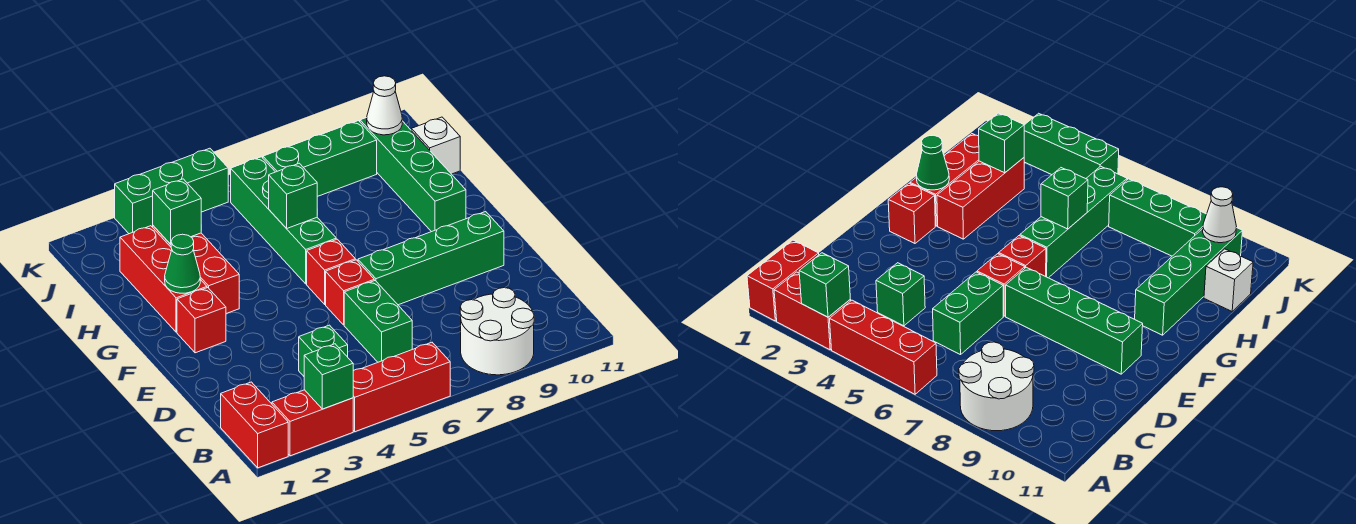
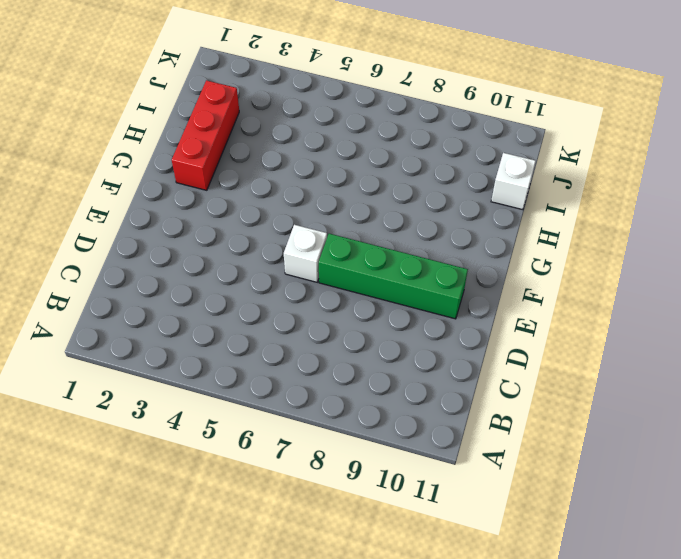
white 1x1 brick [284,225,327,282] -> red 1x1 brick [326,260,374,325]
none -> red 1x2 brick [221,382,288,468]
none -> red 1x2 brick [272,390,353,456]
none -> red 1x3 brick [353,342,450,432]

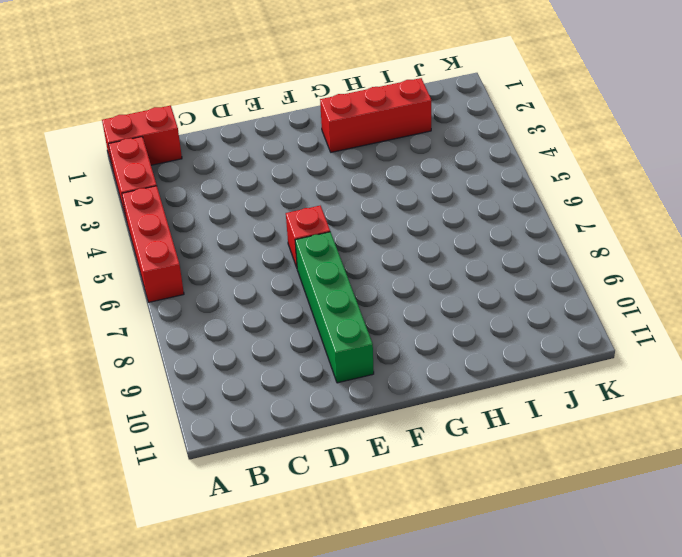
none -> white 2x2 round brick [460,288,534,375]
none -> green 1x1 brick [299,325,348,376]
none -> green 1x2 brick [344,281,412,362]

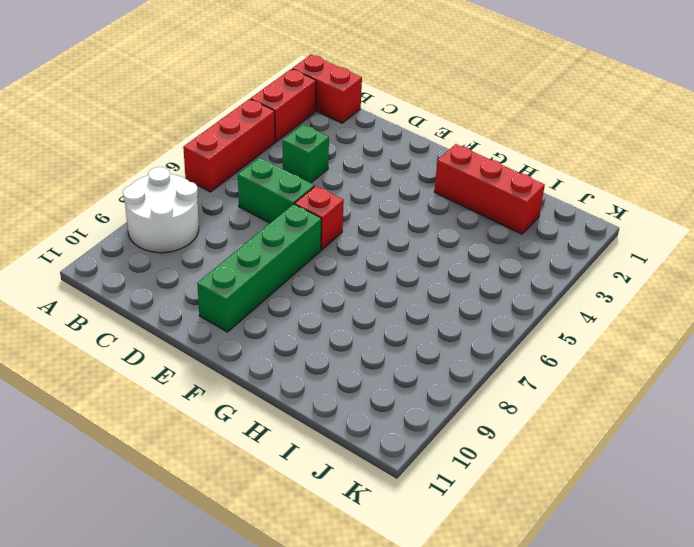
none -> red 1x1 brick [177,288,226,353]
none -> red 1x1 brick [307,239,355,304]
none -> red 1x3 brick [153,226,239,314]

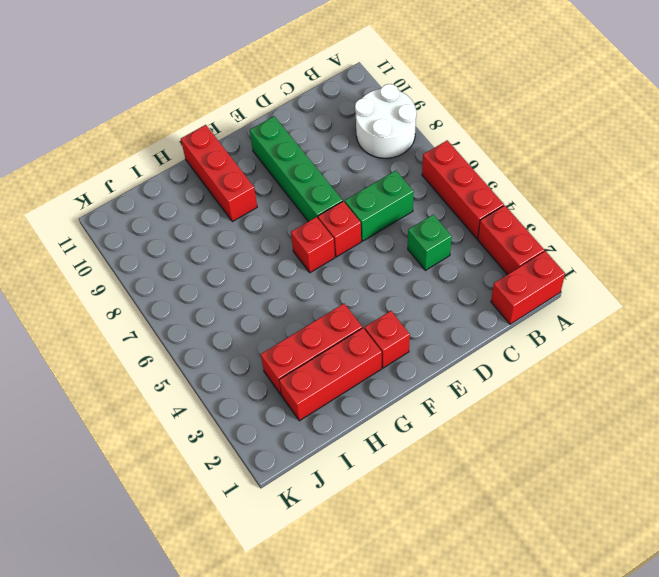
red 1x3 brick [181,125,257,222] -> green 1x4 brick [360,118,466,232]
none -> green 1x4 brick [231,157,336,284]
none -> white 1x1 brick [411,117,460,174]
none -> green 1x3 brick [263,121,377,197]

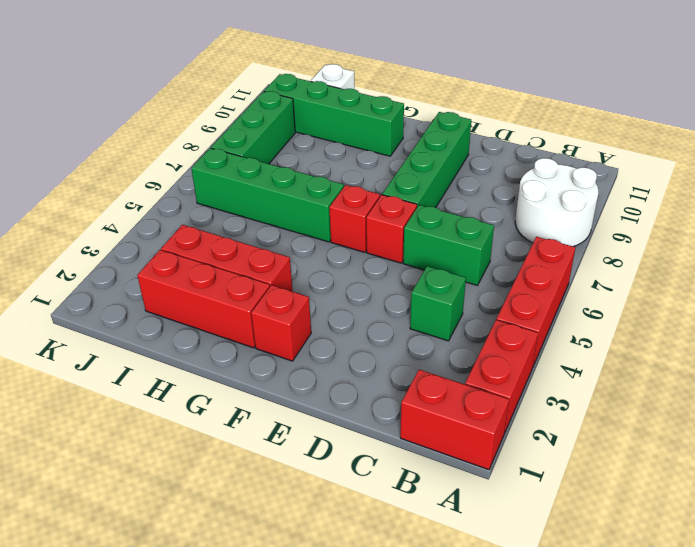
none -> green 1x3 brick [115,148,228,234]
none -> green 1x1 brick [304,344,353,409]
none -> green 1x1 cone [165,234,200,293]

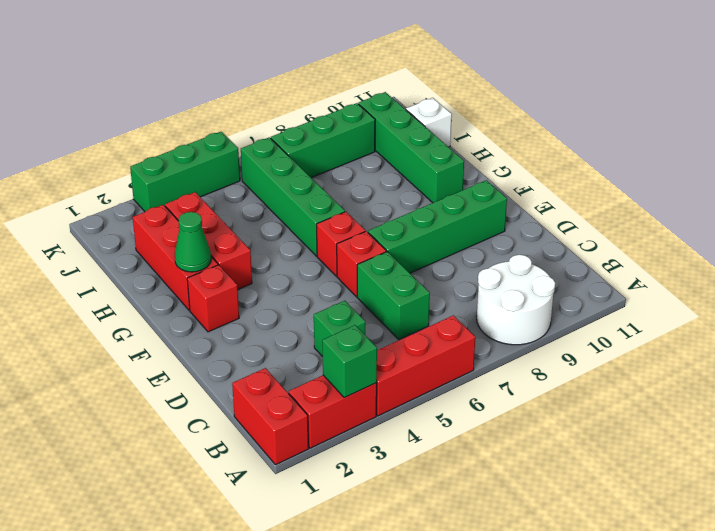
none -> green 1x1 brick [269,163,317,229]
none -> green 1x1 brick [153,179,201,244]
none -> white 1x1 cone [367,76,402,135]

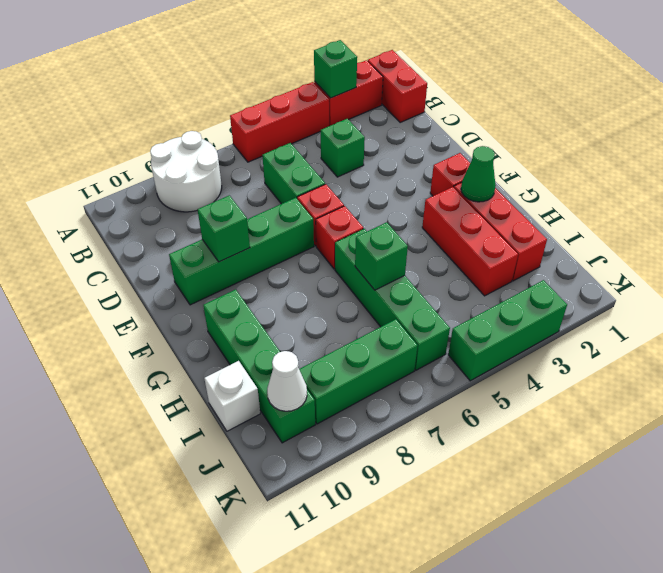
green 1x1 brick [198,195,250,262] -> green 1x1 brick moved to [153,179,201,244]

